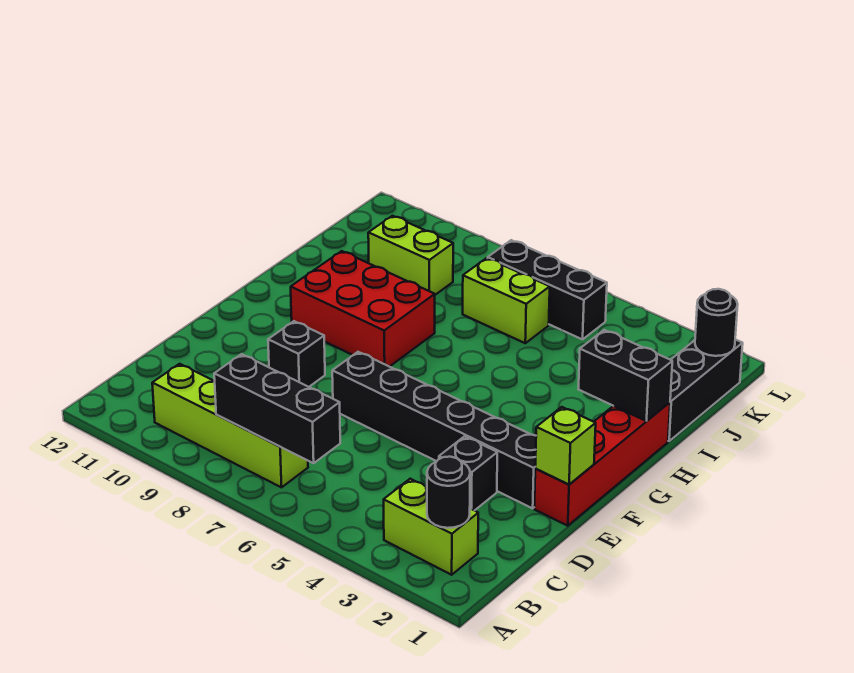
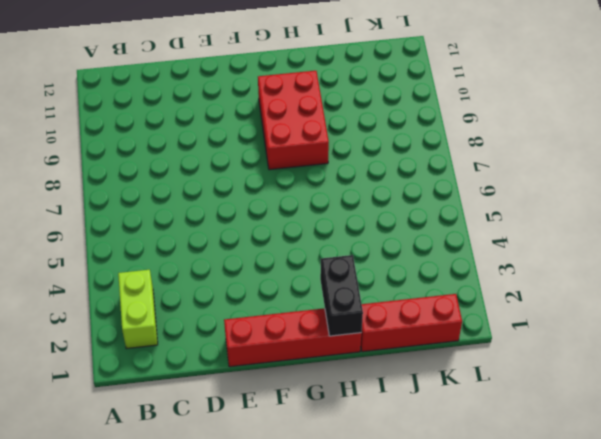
red 1x3 brick [361,294,462,352] -> black 1x3 brick [668,339,743,441]
none -> lime 1x4 brick [152,364,308,487]
none -> black 1x1 brick [439,436,497,511]
none -> black 1x6 brick [332,352,536,508]

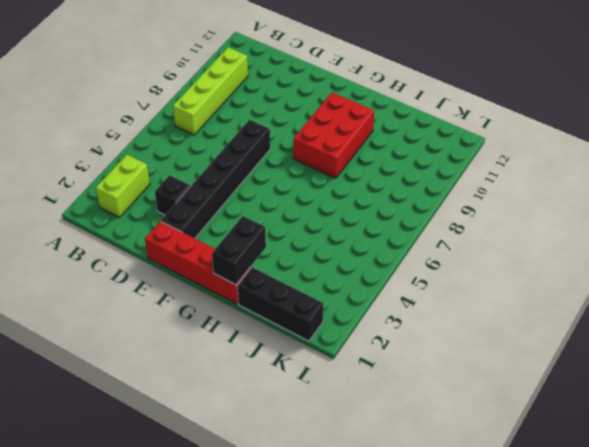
none -> black 1x1 brick [268,321,325,387]
none -> lime 1x2 brick [463,258,550,343]
none -> lime 1x2 brick [368,216,453,295]

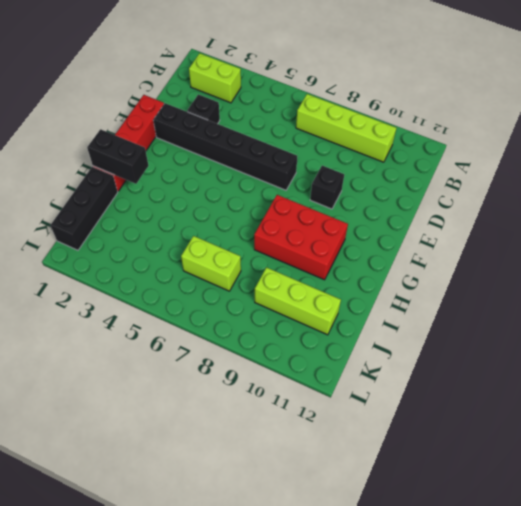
lime 1x3 brick [255,267,341,335] -> lime 1x2 brick [368,216,453,295]
none -> black 1x3 brick [488,240,607,339]
none -> black 1x1 round brick [427,457,470,528]
none -> black 1x3 brick [214,354,340,463]

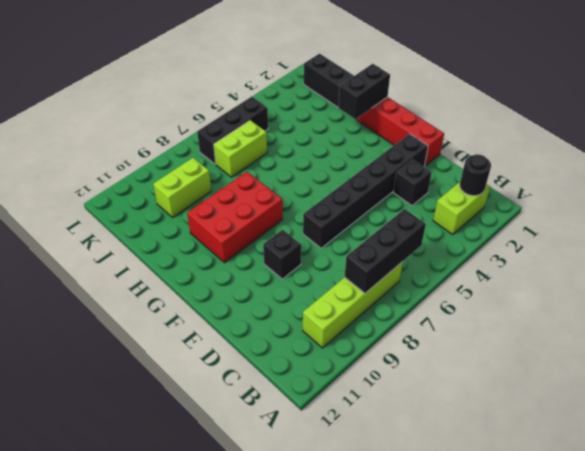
none -> lime 1x1 brick [535,407,596,485]
none -> black 1x1 round brick [695,289,738,356]

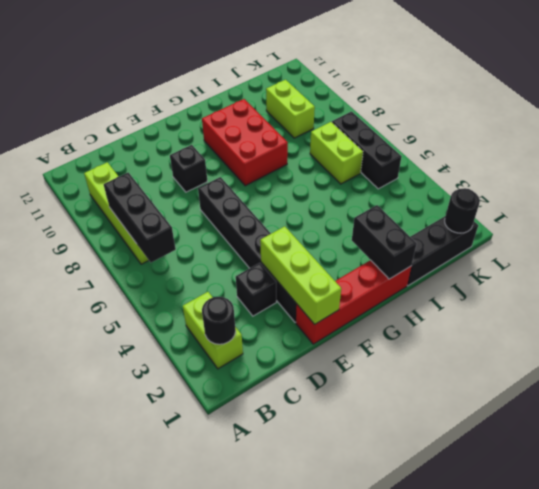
lime 1x3 brick [260,226,341,324] -> lime 1x1 brick [535,407,596,485]

